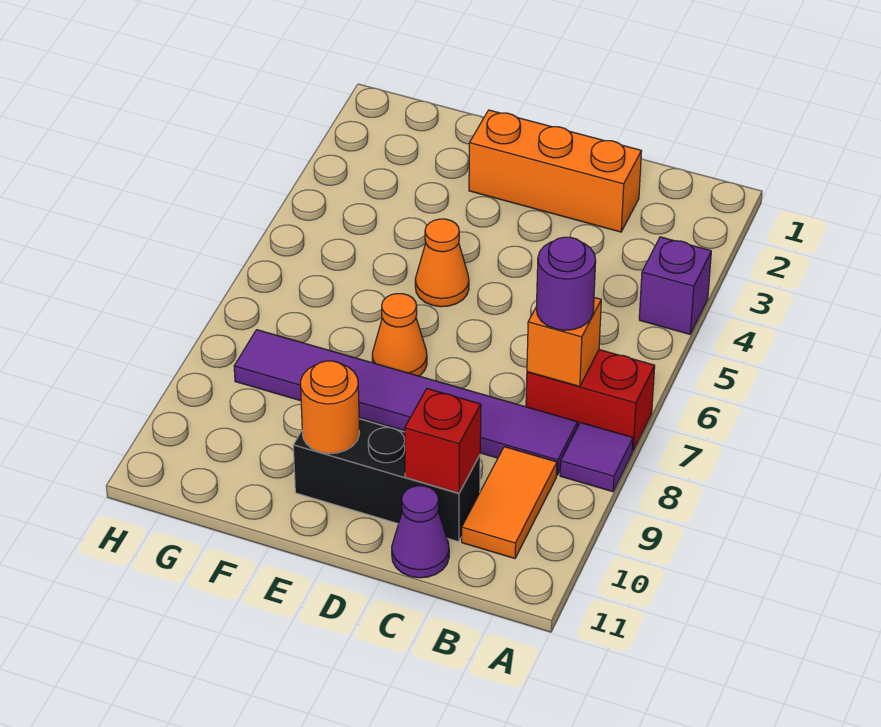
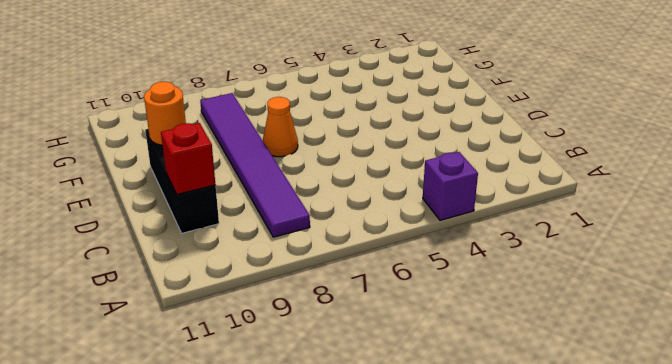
none -> red 1x2 brick [526,350,655,451]
none -> purple 1x1 tile [560,422,633,492]
none -> orange 1x2 tile [462,447,557,558]

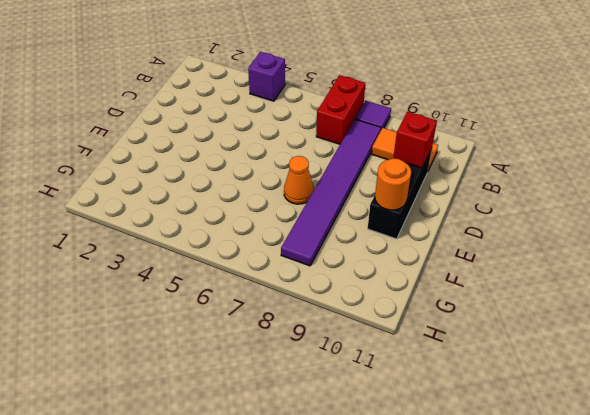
none -> orange 1x3 brick [469,110,642,232]
none -> purple 1x1 cone [392,486,449,578]
none -> orange 1x1 cone [415,219,469,307]

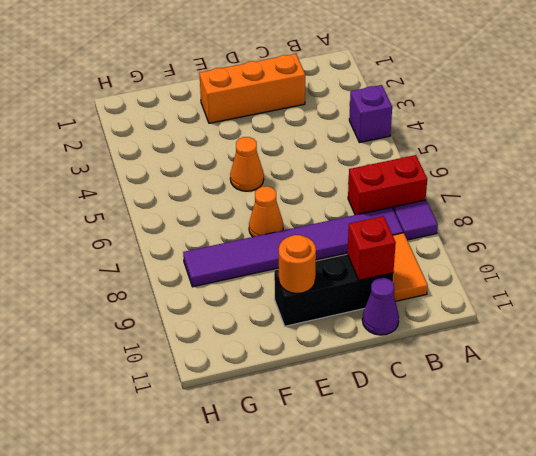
none -> orange 1x1 brick [527,297,601,387]
none -> purple 1x1 round brick [536,237,596,330]

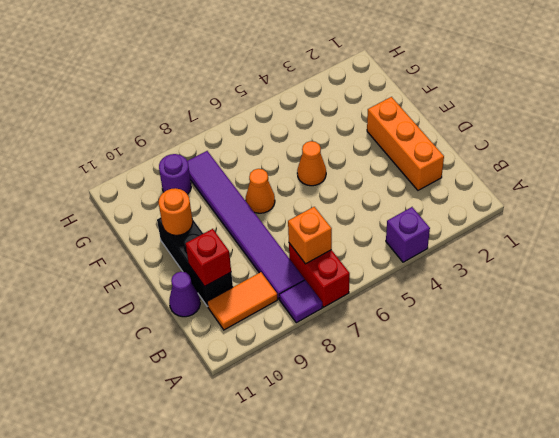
purple 1x1 round brick [159,154,191,194] -> purple 1x1 round brick moved to [536,237,596,330]

